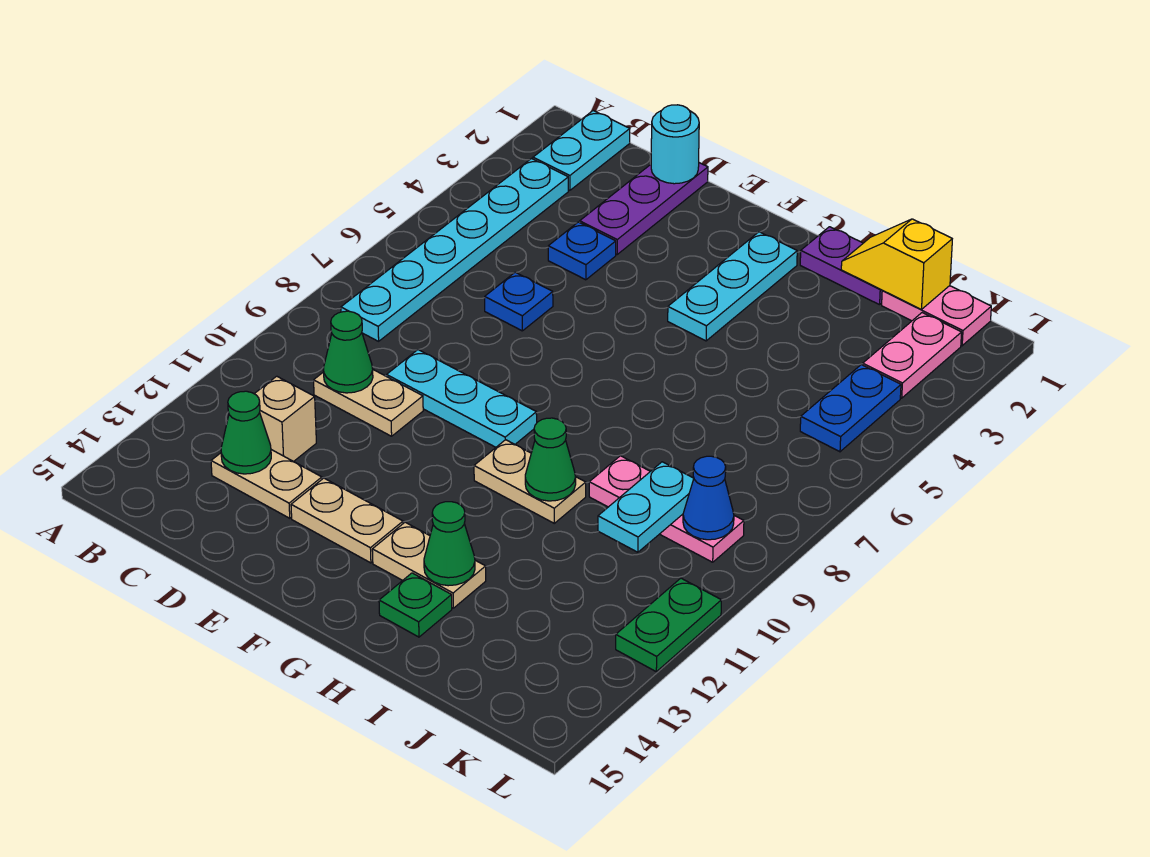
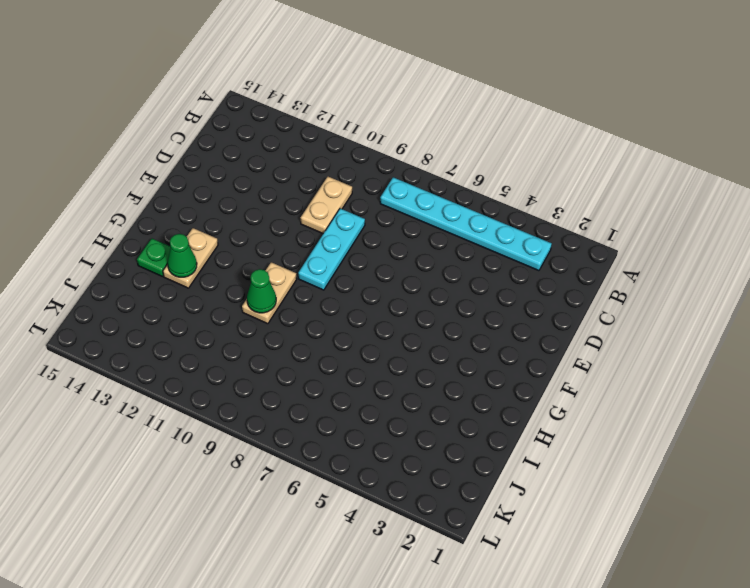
none -> cyan 1x2 plate [533,111,630,190]
none -> tan 1x1 brick [255,376,316,462]
none -> tan 1x2 plate [211,450,322,518]

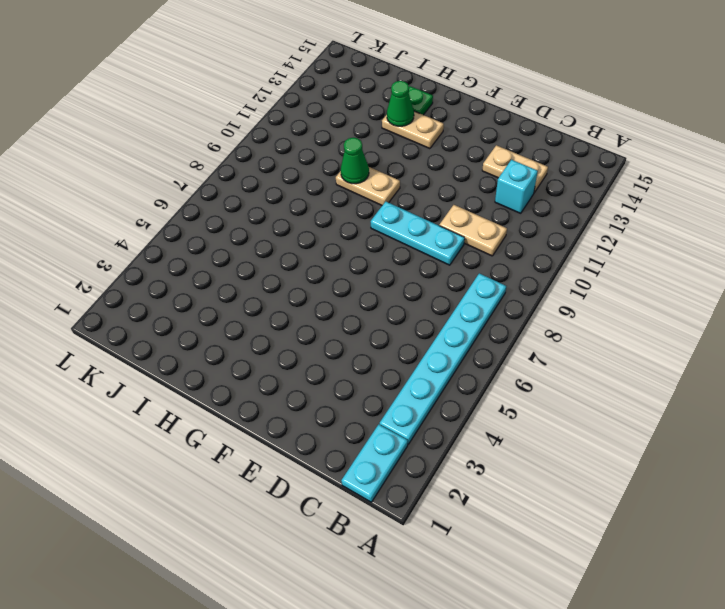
cyan 1x1 brick [495,160,538,213] -> tan 1x1 brick [255,376,316,462]
none -> purple 1x3 plate [580,163,708,254]
none -> blue 1x1 plate [548,222,616,280]
none -> blue 1x1 plate [485,272,553,331]

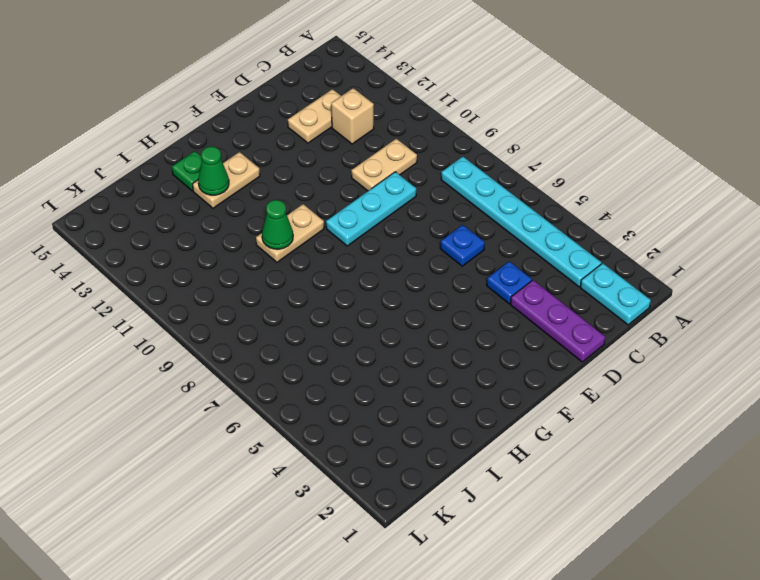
none -> tan 1x2 plate [291,478,403,563]
none -> cyan 1x3 plate [668,232,797,341]
none -> purple 1x2 plate [800,227,882,305]

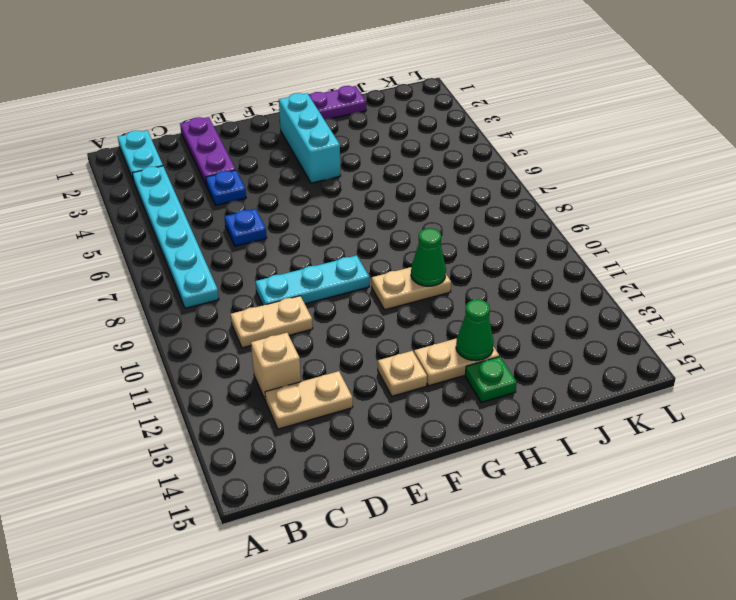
tan 1x1 plate [378,351,427,396] -> tan 1x2 plate [291,478,403,563]
cyan 1x3 brick [279,93,341,183] -> cyan 1x3 plate [668,232,797,341]
none -> pink 1x3 plate [589,456,744,562]
none -> pink 1x2 plate [882,286,991,346]
none -> pink 1x2 plate [863,313,962,398]

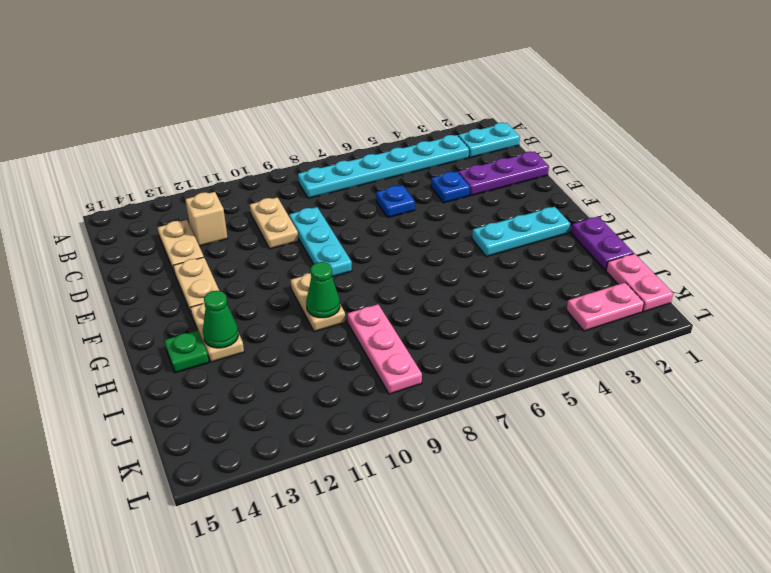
none -> blue 1x2 plate [800,365,901,452]
none -> green 1x2 plate [616,578,721,672]
none -> green 1x1 cone [323,311,373,393]

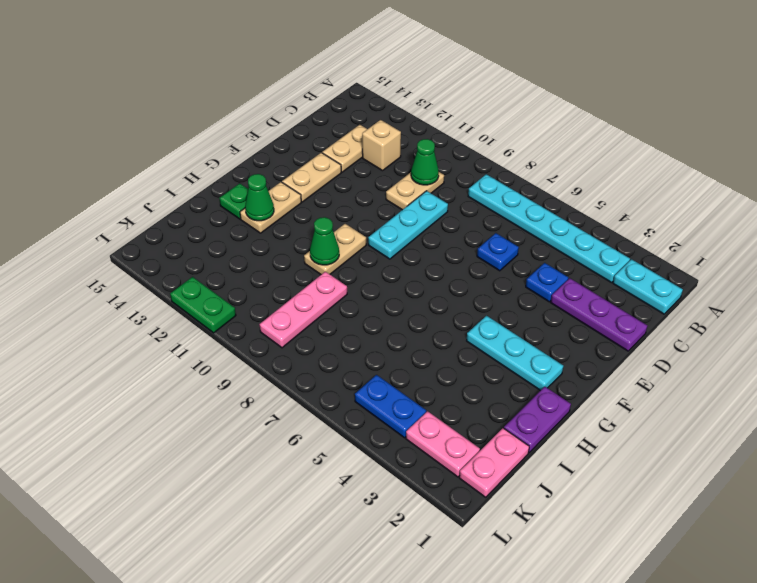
none -> green 1x1 cone [221,391,271,474]
none -> cyan 1x1 round brick [651,105,699,184]
none -> yellow 1x2 slope [841,219,952,309]

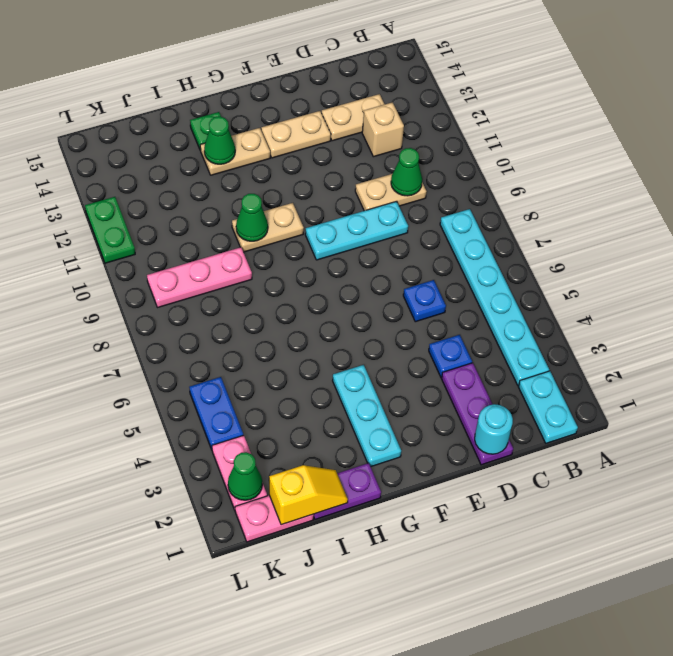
green 1x1 cone [228,452,262,500] -> green 1x1 cone moved to [221,391,271,474]
none -> cyan 1x2 plate [598,462,694,552]
none -> blue 1x1 cone [683,456,734,540]

